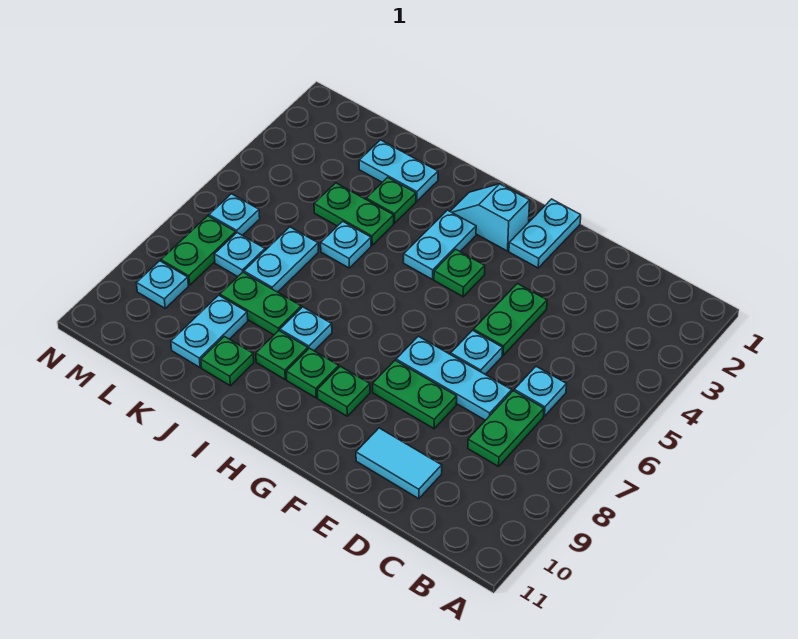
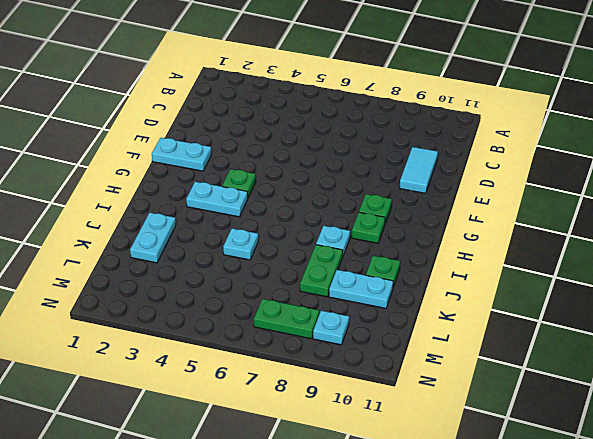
none -> cyan 1x1 plate [514,366,567,416]
none -> green 1x2 plate [468,391,544,466]
none -> cyan 1x3 plate [396,336,512,420]

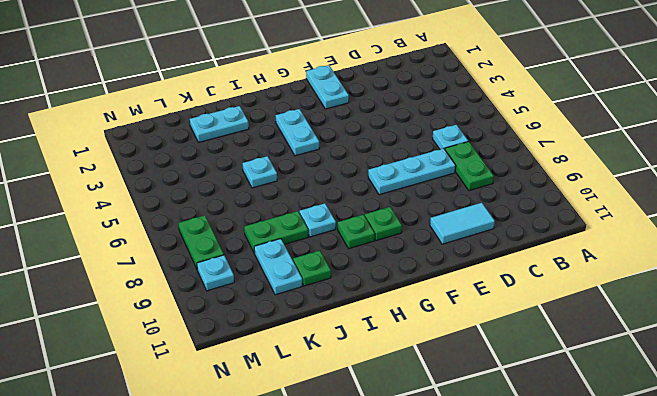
none -> green 1x2 plate [474,284,547,355]
none -> cyan 1x1 plate [451,330,502,374]
none -> green 1x2 plate [373,360,457,429]

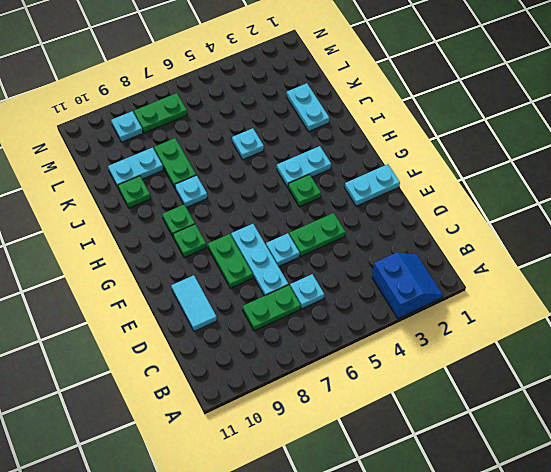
blue 2x2 slope [372,252,443,319] -> none
none -> cyan 1x2 slope [450,184,530,251]
none -> green 1x1 plate [256,331,308,379]
none -> green 1x1 plate [366,177,416,223]

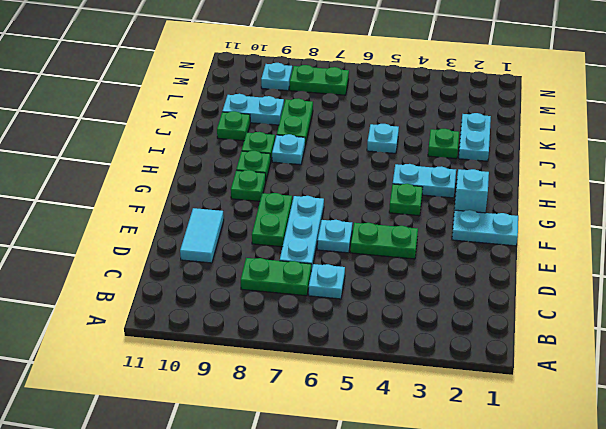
none -> green 1x2 plate [314,183,394,245]
none -> cyan 1x2 plate [244,227,318,292]
none -> cyan 1x1 plate [214,233,265,277]

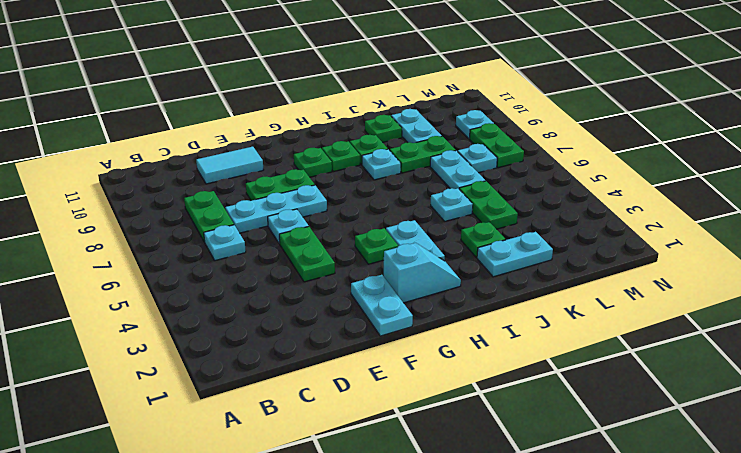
green 1x2 plate [459,181,518,229] -> green 1x2 plate turned to [314,183,394,245]
none -> cyan 1x1 plate [209,194,260,235]

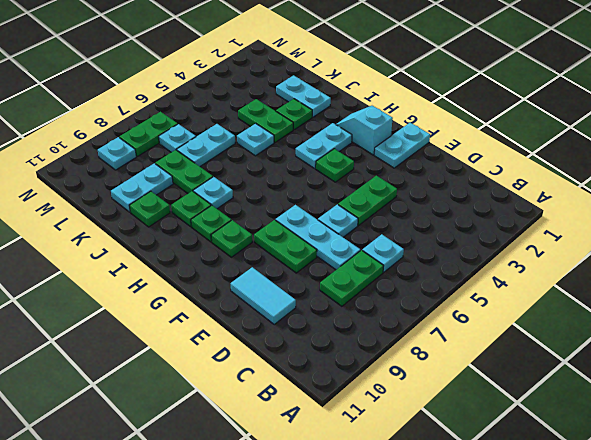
none -> cyan 1x1 plate [209,194,260,235]

